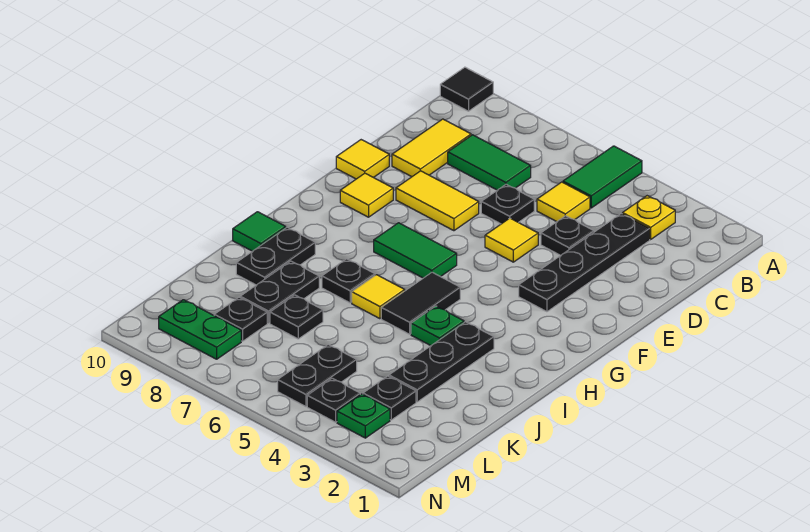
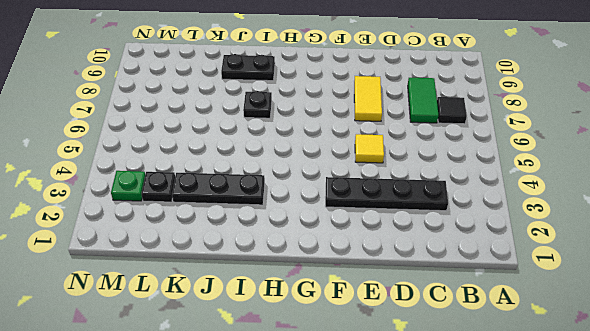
black 1x1 tile [437,97,467,124] -> black 1x1 tile moved to [440,67,493,111]
none -> green 1x2 tile [563,146,642,208]
none -> yellow 1x1 plate [622,196,675,239]
none -> yellow 1x1 tile [537,182,590,222]

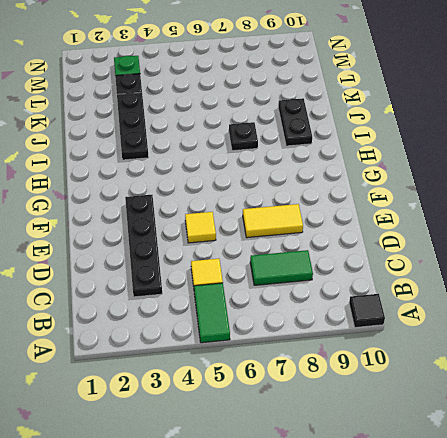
none -> yellow 1x1 plate [622,196,675,239]
none -> yellow 1x2 tile [392,119,471,177]
none -> black 1x1 plate [541,216,594,255]

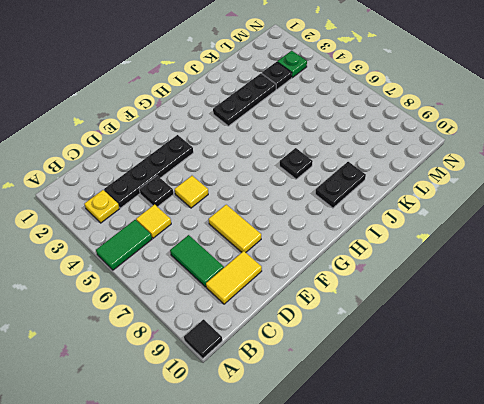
none -> black 1x1 plate [481,184,534,224]
none -> yellow 1x1 tile [336,140,389,179]
none -> yellow 1x1 tile [340,173,393,217]

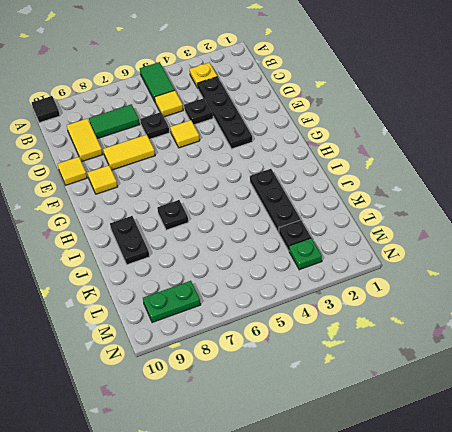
none -> green 1x2 tile [374,223,457,278]
none -> black 1x2 tile [381,272,460,334]
none -> green 1x1 plate [411,306,464,346]

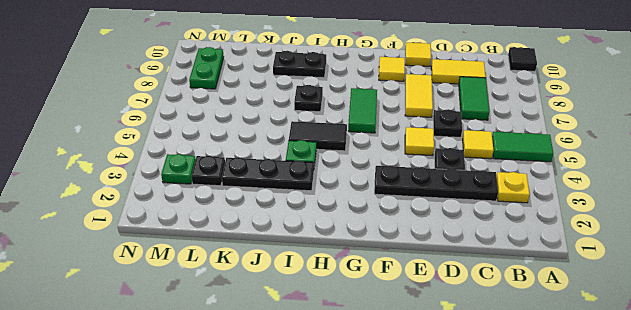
none -> yellow 1x1 tile [352,275,405,319]
none -> green 1x1 tile [233,212,286,251]
none -> black 1x2 plate [240,261,319,323]

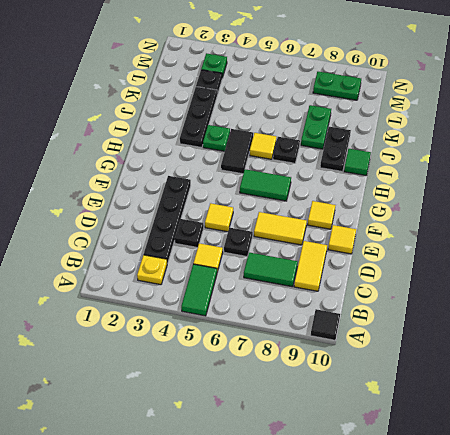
green 1x2 plate [301,105,331,149] -> black 1x2 plate [240,261,319,323]
none -> black 1x1 plate [270,295,323,339]
none -> black 1x2 plate [278,345,357,407]
none -> black 1x1 plate [214,297,267,341]

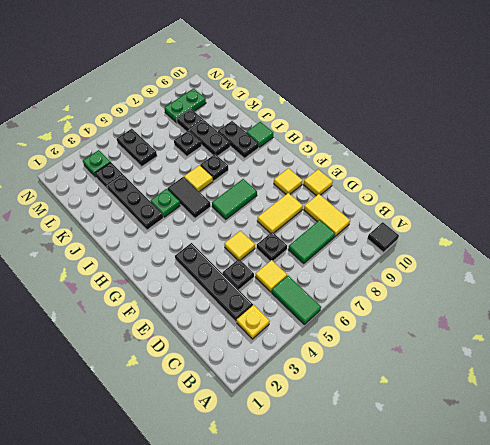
none -> black 1x1 plate [307,378,360,422]

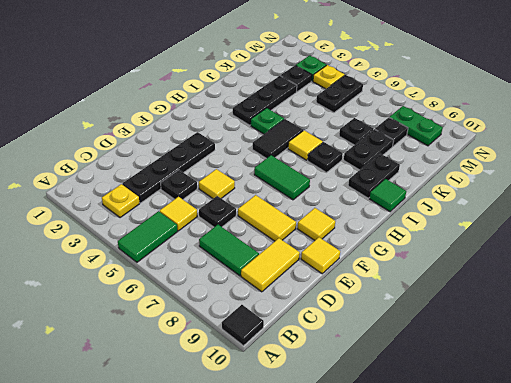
yellow 1x1 plate [313,65,345,89] -> black 1x1 plate [307,378,360,422]

